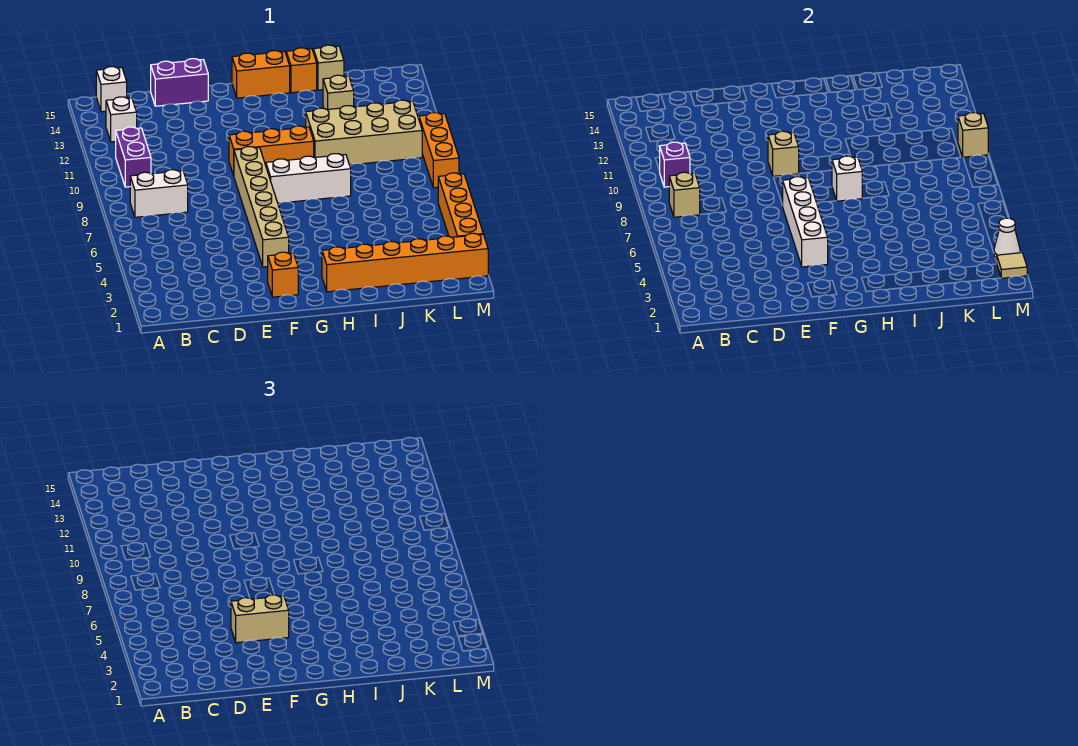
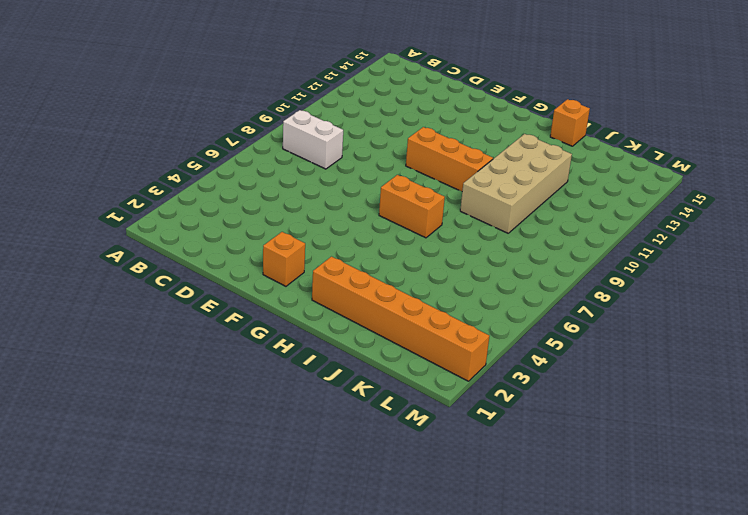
orange 1x2 brick [379,175,445,238] -> orange 1x2 brick moved to [232,51,290,98]
tan 2x4 brick [460,134,572,233] -> tan 2x4 brick turned to [306,100,422,165]
none -> purple 1x2 brick [116,127,151,187]
none -> white 1x1 brick [106,97,137,142]
none -> white 1x1 brick [96,67,127,112]

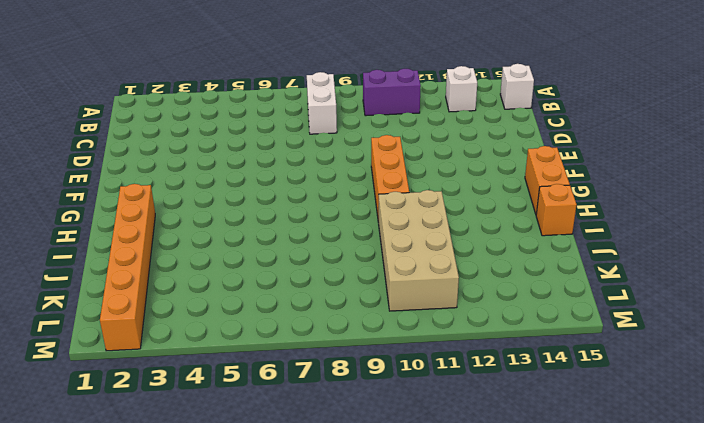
none -> purple 1x2 brick [151,59,208,106]
none -> orange 1x1 brick [268,252,298,297]
none -> tan 1x6 brick [234,147,289,267]

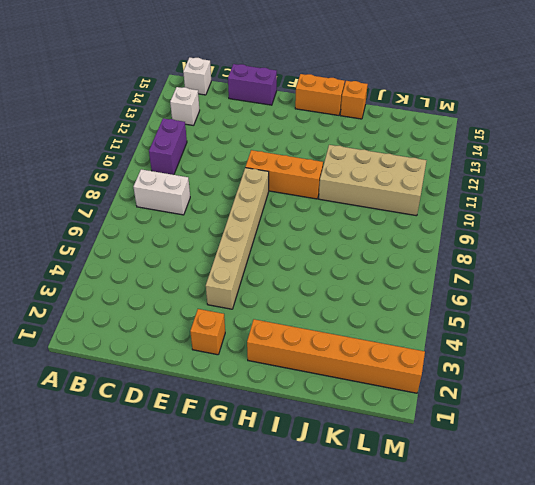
none -> white 1x3 brick [266,154,351,203]
none -> tan 1x1 brick [323,75,354,110]
none -> tan 1x1 brick [313,45,344,90]

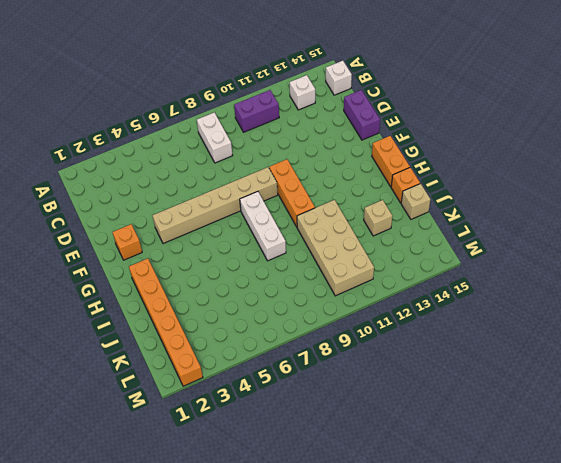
none -> orange 1x4 brick [438,173,483,237]
none -> orange 1x3 brick [419,113,459,188]
none -> tan 1x1 brick [669,172,700,217]

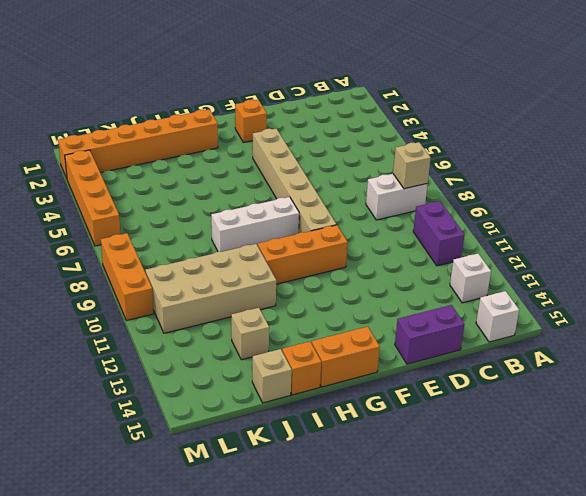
none -> purple 1x1 brick [660,142,690,187]
none -> white 1x4 brick [783,177,828,267]
none -> tan 1x1 brick [768,131,799,176]

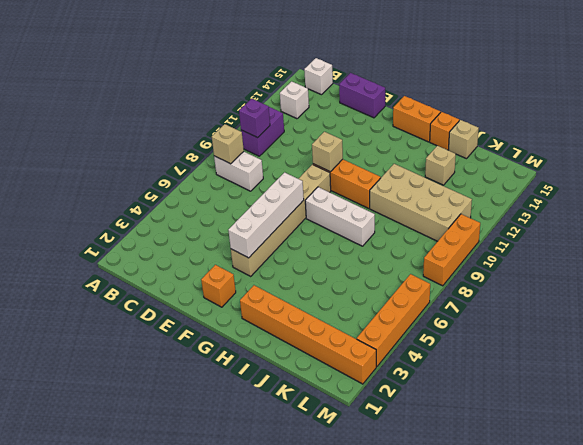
none -> white 1x1 brick [832,156,862,201]
none -> tan 1x1 tile [996,253,1027,278]
none -> white 1x1 cone [994,218,1020,259]

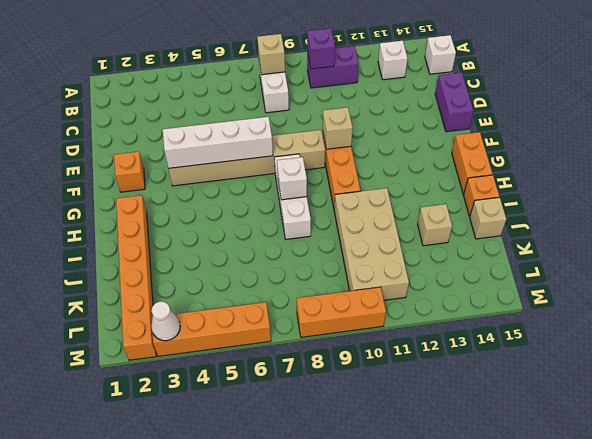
none -> tan 1x1 tile [996,253,1027,278]
none -> tan 1x1 brick [958,113,988,157]
none -> tan 1x2 brick [231,595,289,643]

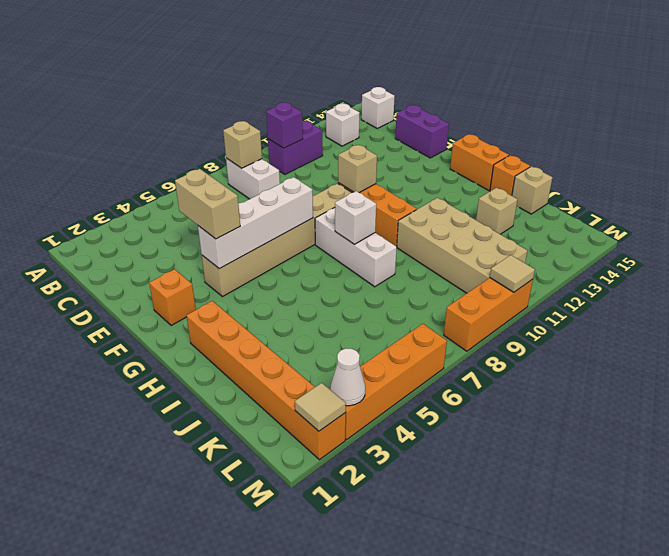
tan 1x1 tile [490,255,535,292] -> tan 1x1 brick [958,113,988,157]

